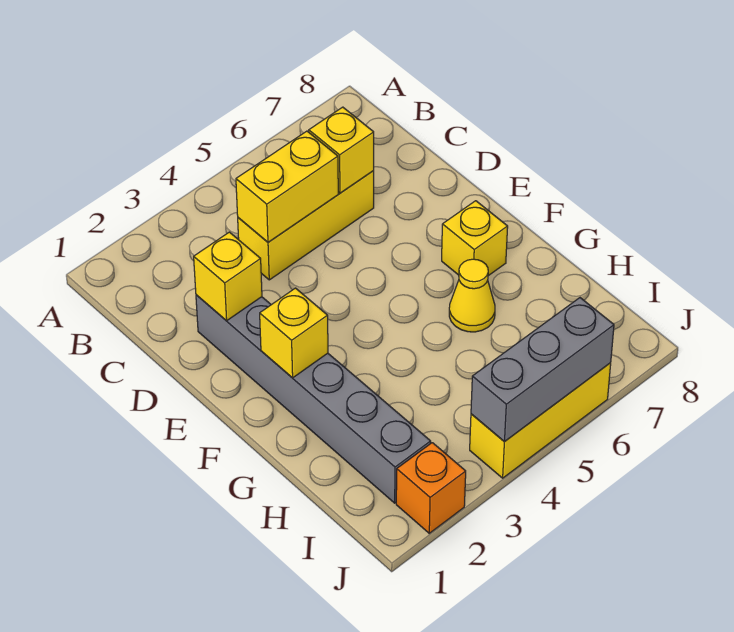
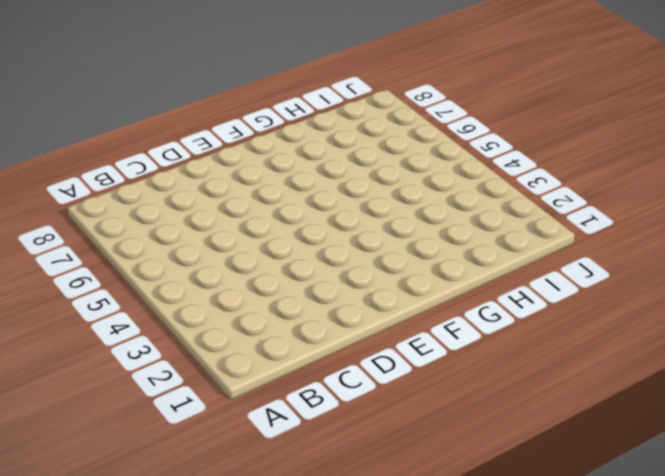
none -> yellow 1x3 brick [238,171,374,280]
none -> grey 1x6 brick [196,295,431,503]

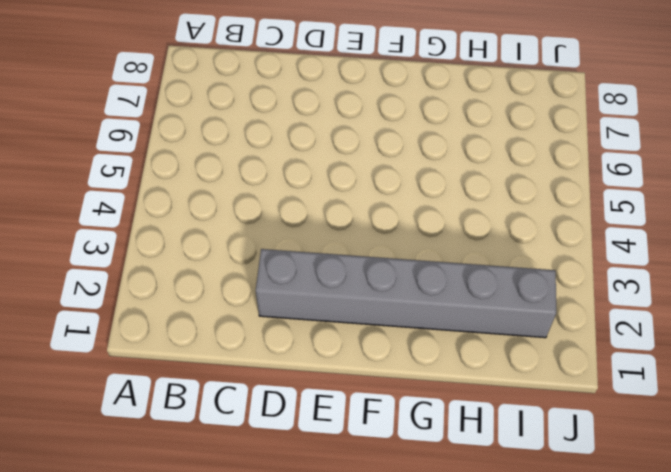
none -> yellow 1x3 brick [238,171,374,280]
none -> yellow 1x1 brick [442,201,508,276]

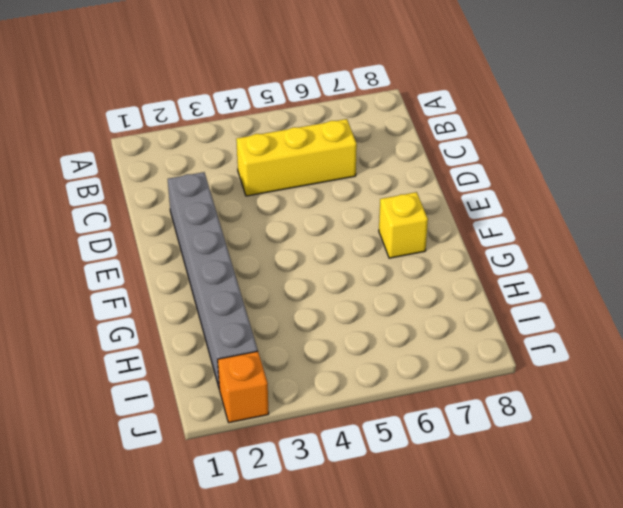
none -> yellow 1x1 cone [449,259,495,332]
none -> yellow 1x3 brick [470,363,611,478]

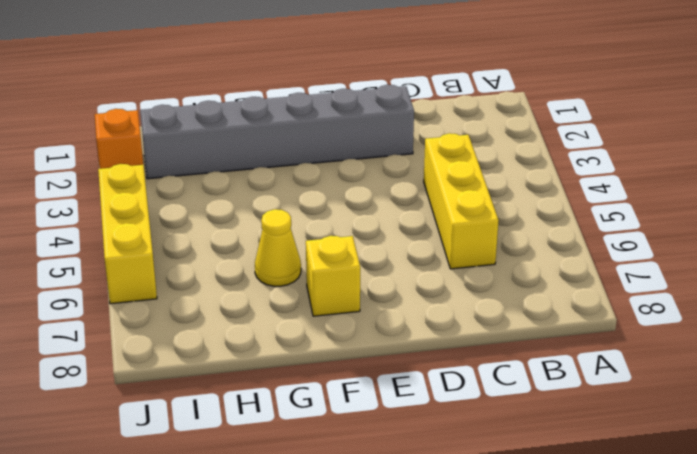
none -> yellow 1x2 brick [236,131,338,242]
none -> yellow 1x1 brick [309,107,374,193]

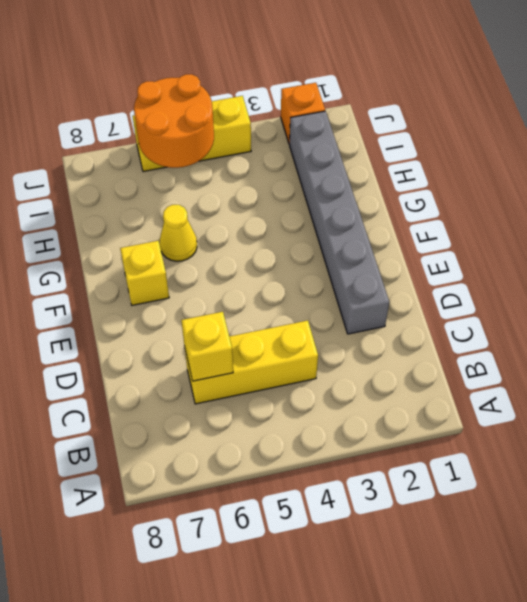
orange 2x2 round brick [134,74,214,168] -> grey 1x3 brick [471,298,614,441]
none -> yellow 1x2 brick [236,131,338,242]
none -> yellow 1x1 brick [194,232,262,321]

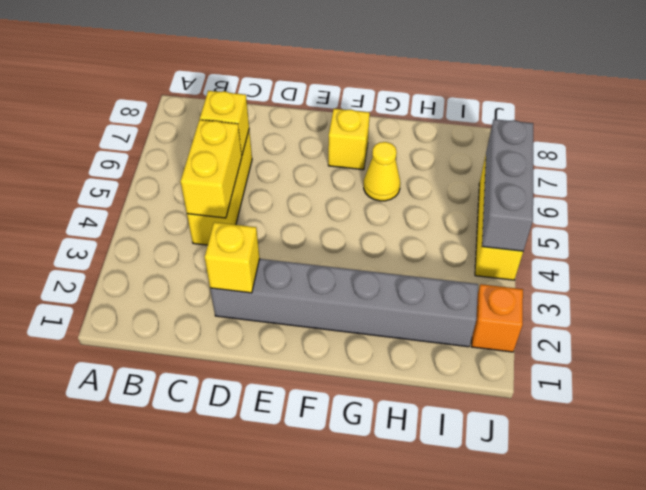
none -> yellow 1x1 brick [260,288,328,378]

